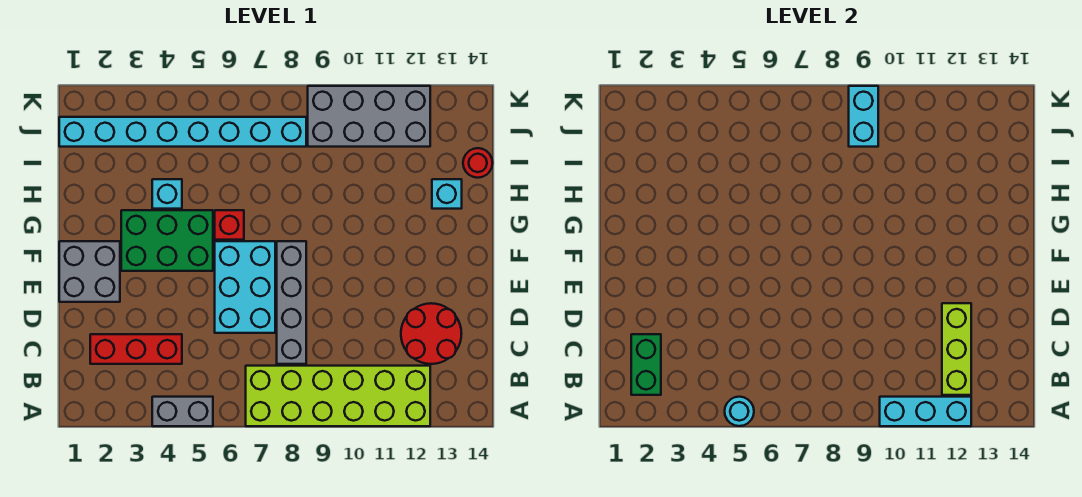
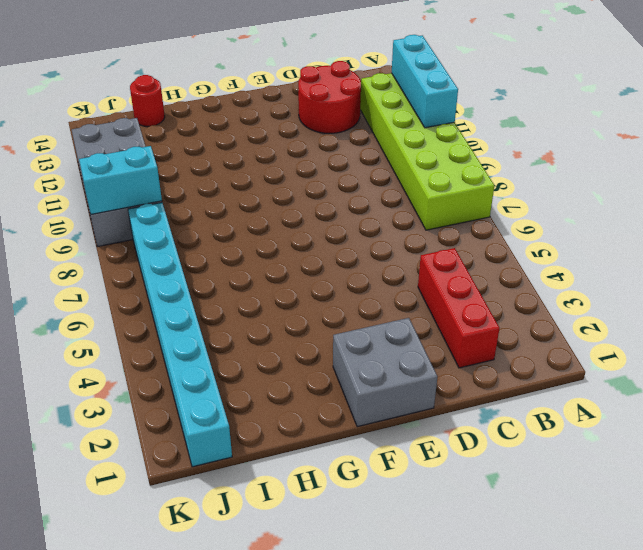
none -> grey 1x2 brick [152,397,213,426]
none -> grey 1x4 brick [277,241,306,364]
none -> cyan 2x3 brick [215,241,275,333]

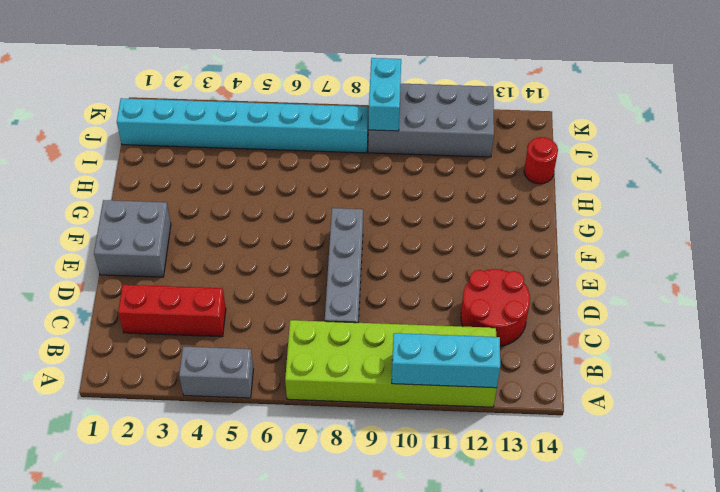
none -> cyan 2x3 brick [215,241,275,333]
none -> green 2x3 brick [121,210,213,271]
none -> red 1x1 brick [215,210,244,240]

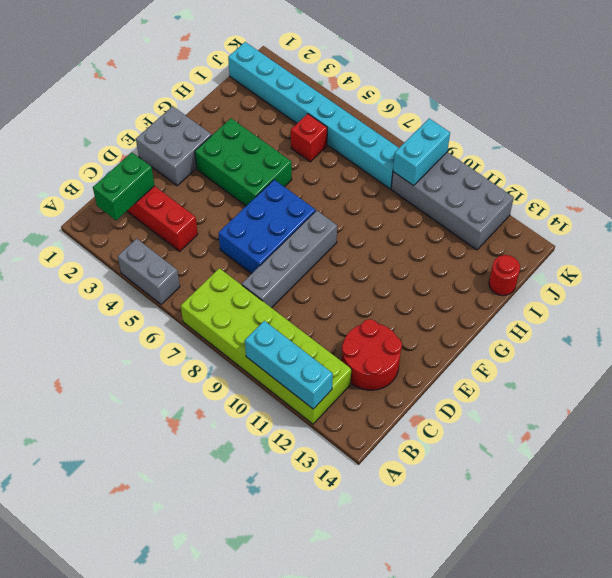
blue 2x3 brick [219,180,316,274] -> cyan 2x3 brick [215,241,275,333]
red 1x1 brick [291,114,327,162] -> red 1x1 brick moved to [215,210,244,240]
none -> cyan 1x1 brick [152,179,182,209]
none -> cyan 1x1 brick [432,179,462,209]
none -> cyan 1x1 round brick [725,397,754,426]

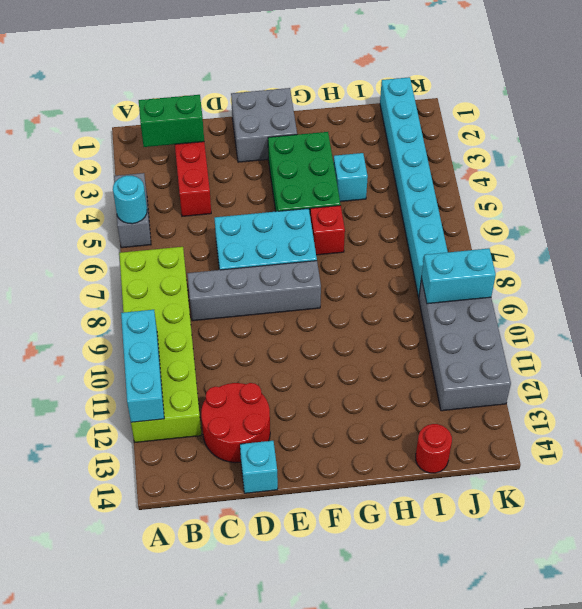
cyan 1x1 brick [240,441,278,493] -> cyan 1x1 brick moved to [432,179,462,209]
none -> lime 1x3 brick [942,303,971,395]

